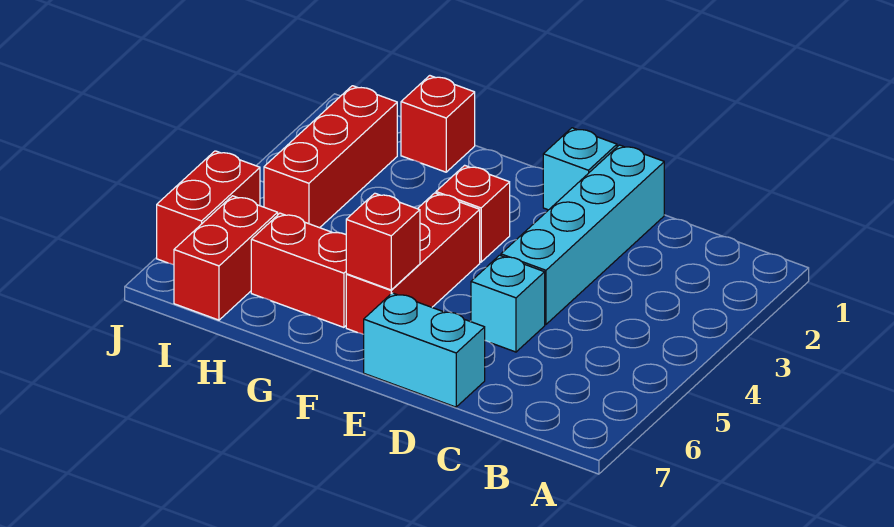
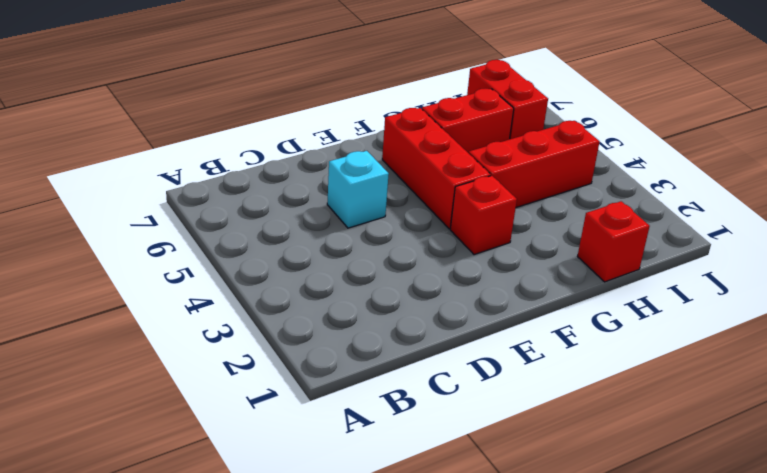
red 1x3 brick [469,121,600,207] -> red 1x3 brick turned to [264,86,397,228]
none -> cyan 1x4 brick [501,145,664,324]
none -> cyan 1x2 brick [364,293,485,407]
none -> cyan 1x1 brick [543,128,617,210]

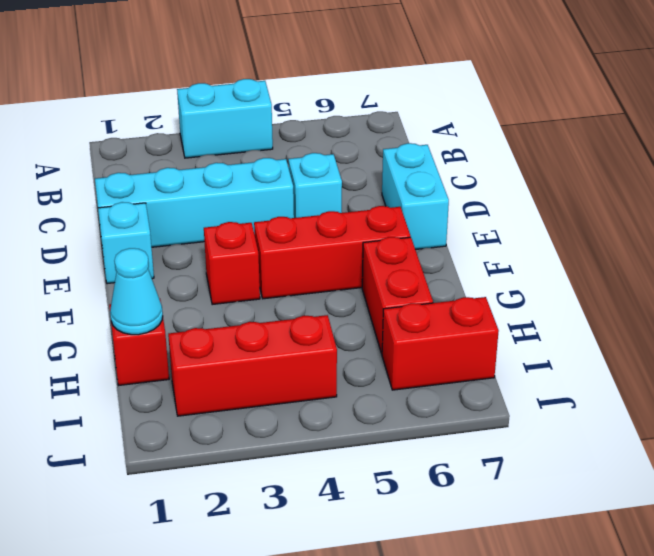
cyan 1x2 brick [177,79,273,158] -> none
cyan 1x1 cone [110,248,163,335] -> none
none -> red 1x2 brick [157,151,260,265]
none -> red 1x1 brick [346,193,420,290]

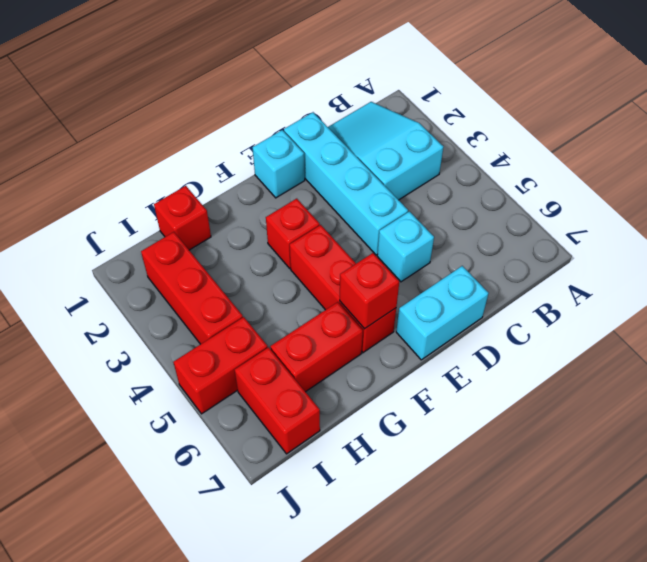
cyan 2x3 slope [328,102,443,200] -> none
red 1x2 brick [173,317,268,414] -> red 1x2 brick turned to [157,151,260,265]

